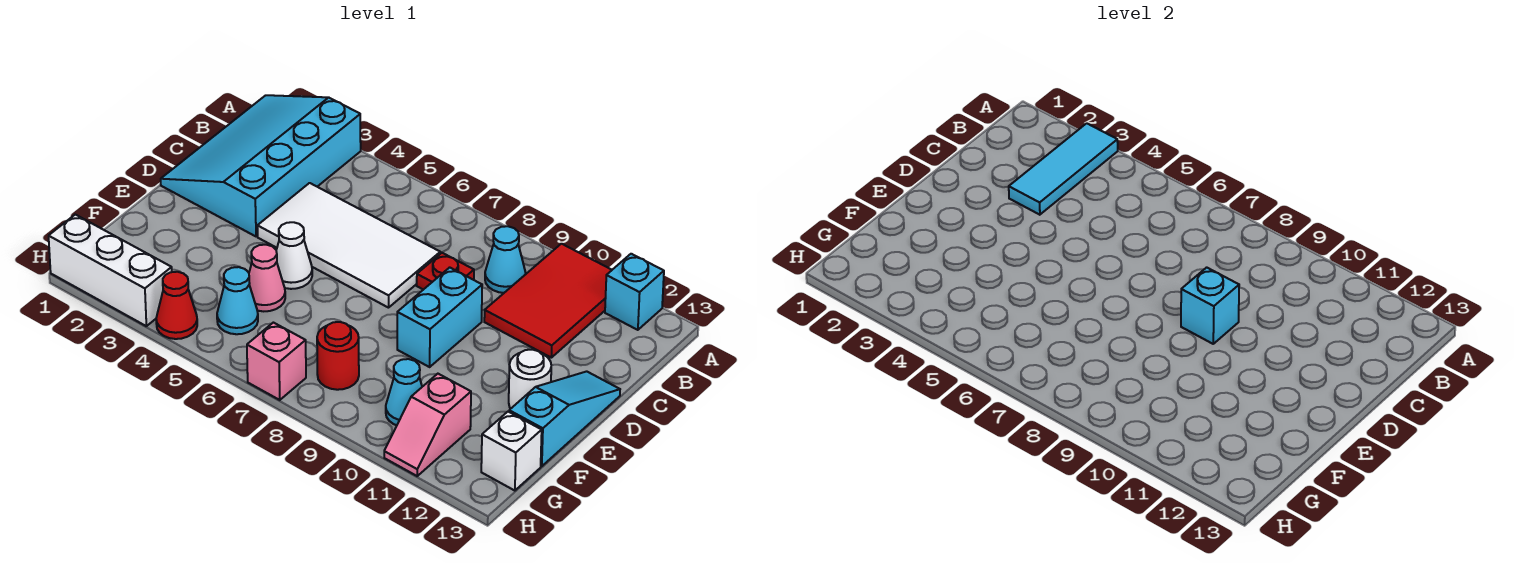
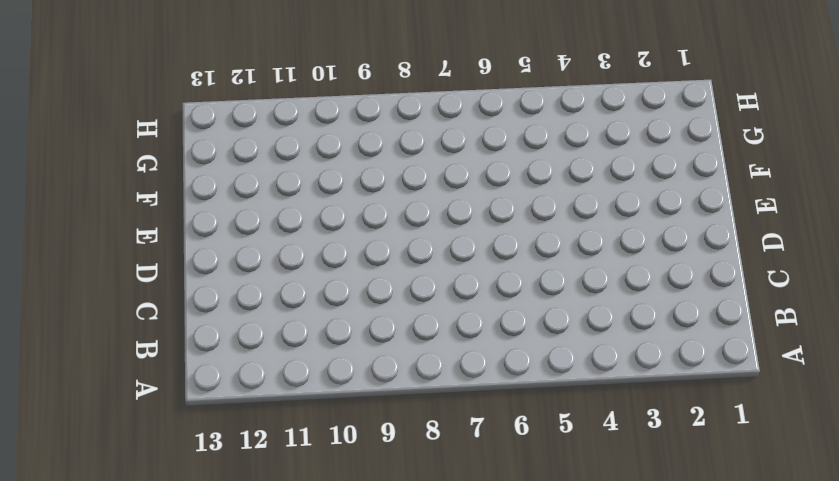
none -> cyan 3x4 slope [161,95,361,236]
none -> red 2x3 tile [484,244,612,358]
none -> cyan 1x1 brick [605,254,664,330]

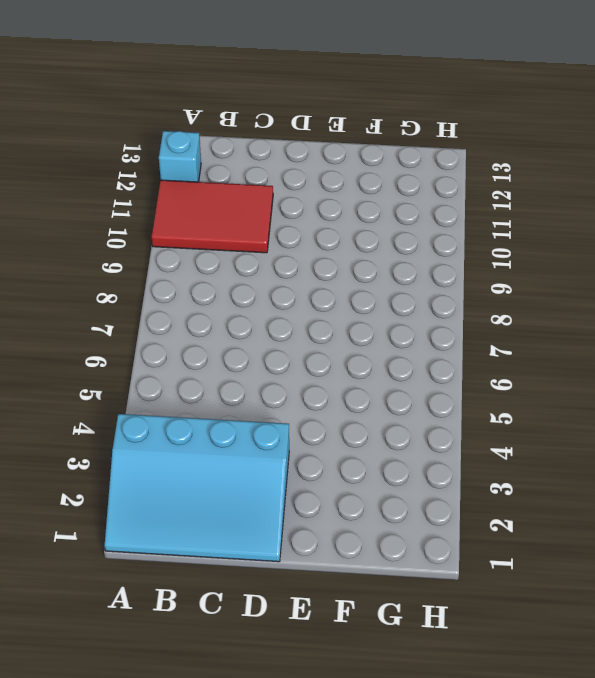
none -> cyan 1x1 cone [485,226,526,293]
none -> white 2x4 tile [257,183,440,308]
none -> red 1x1 plate [417,253,474,290]

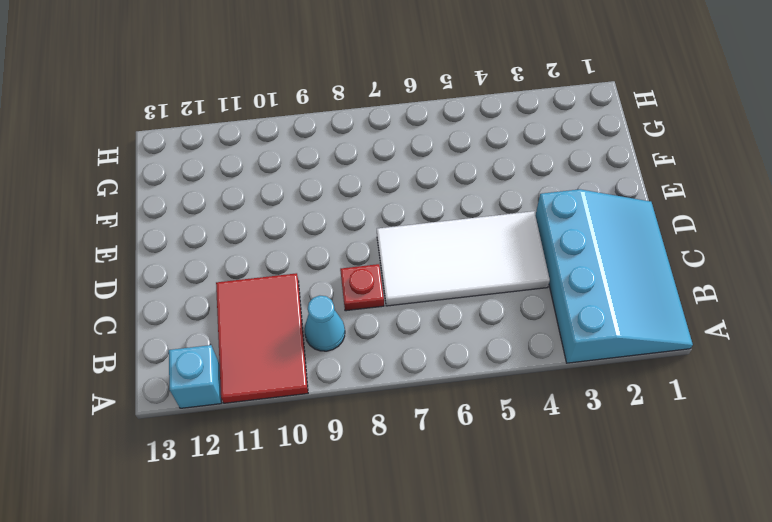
none -> cyan 1x2 brick [397,267,482,367]
none -> cyan 1x3 slope [509,371,620,466]
none -> white 1x1 cone [276,222,312,289]

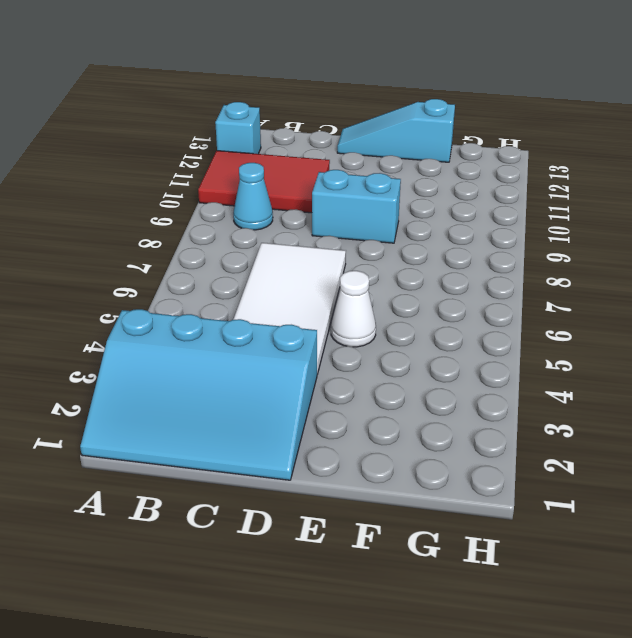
none -> red 1x1 plate [417,253,474,290]
none -> white 1x1 round brick [509,350,551,409]
none -> pink 1x1 cone [249,245,285,311]

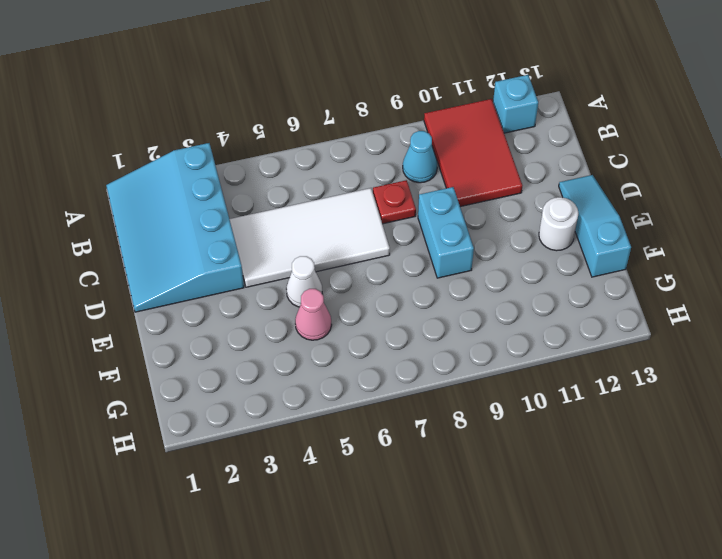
none -> cyan 1x1 cone [217,267,258,334]
none -> red 1x1 round brick [317,322,359,390]
none -> cyan 1x1 cone [386,359,422,425]

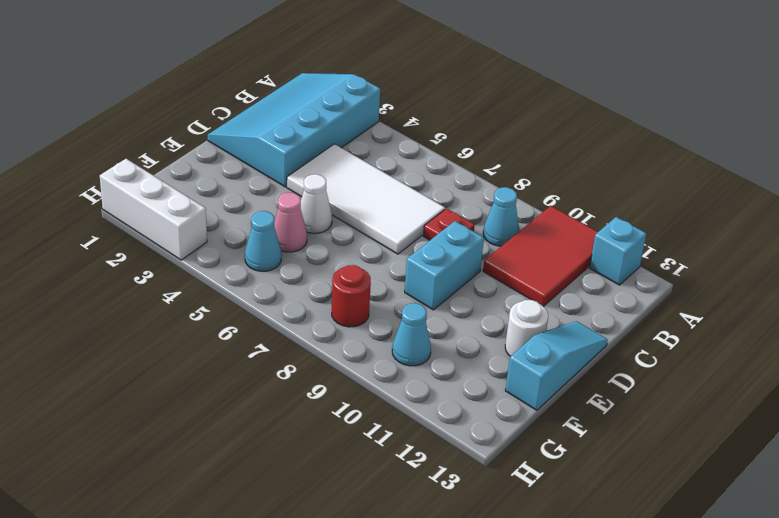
none -> pink 1x2 slope [384,374,471,476]
none -> white 1x1 brick [481,412,542,491]
none -> red 1x1 cone [156,272,197,339]

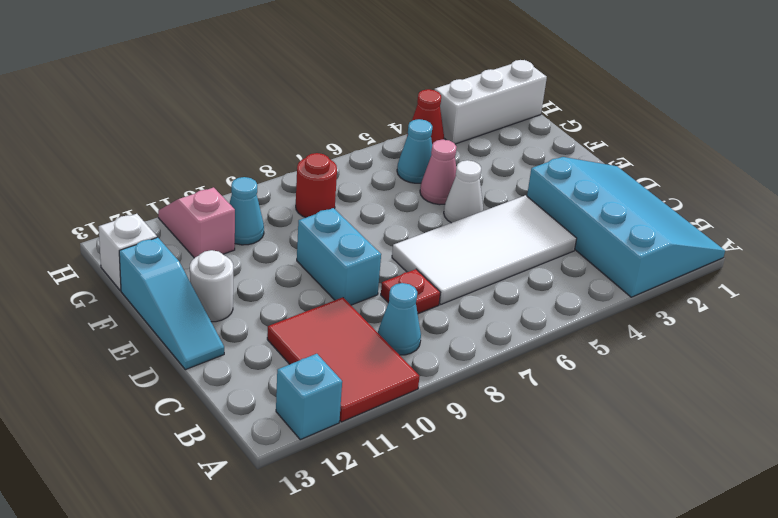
none -> pink 1x1 brick [247,323,306,400]
none -> cyan 1x3 tile [1009,123,1118,215]
none -> cyan 1x1 brick [1181,267,1239,344]

